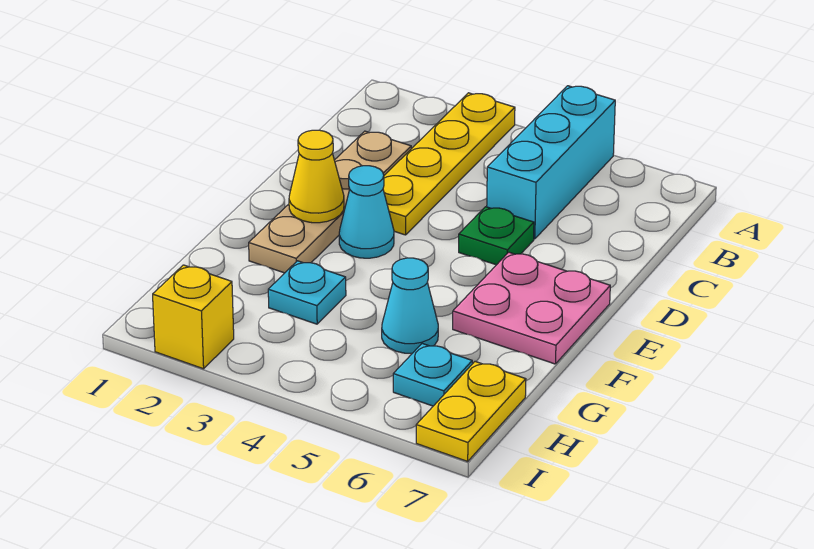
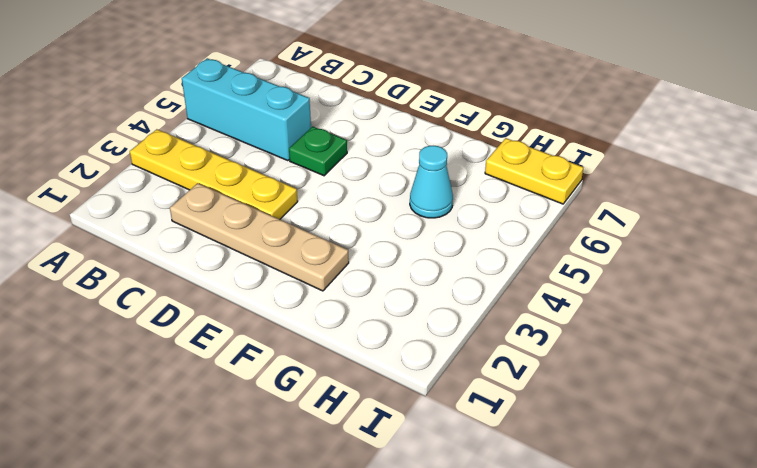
none -> cyan 1x1 cone [339,166,394,258]
none -> pink 2x2 plate [453,252,610,364]
none -> cyan 1x1 plate [268,261,346,324]

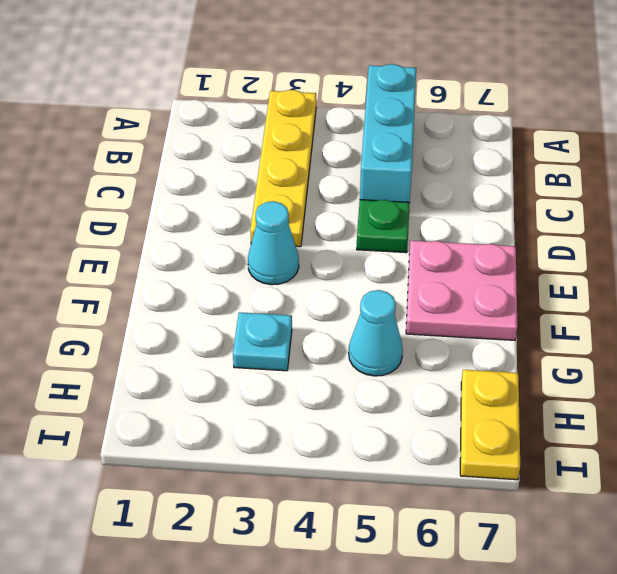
none -> tan 1x4 plate [249,131,411,273]
none -> cyan 1x1 plate [393,344,472,406]
none -> yellow 1x1 brick [153,265,234,369]

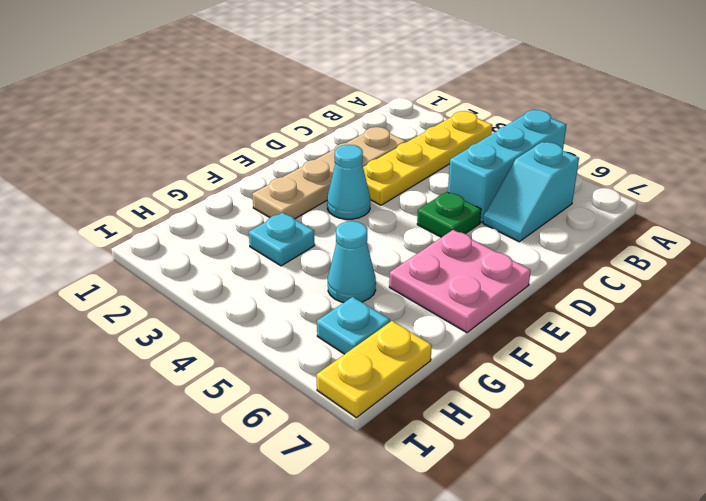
cyan 1x2 slope [483,142,579,242] -> none
none -> yellow 1x1 brick [153,265,234,369]
none -> yellow 1x1 cone [289,130,344,223]

